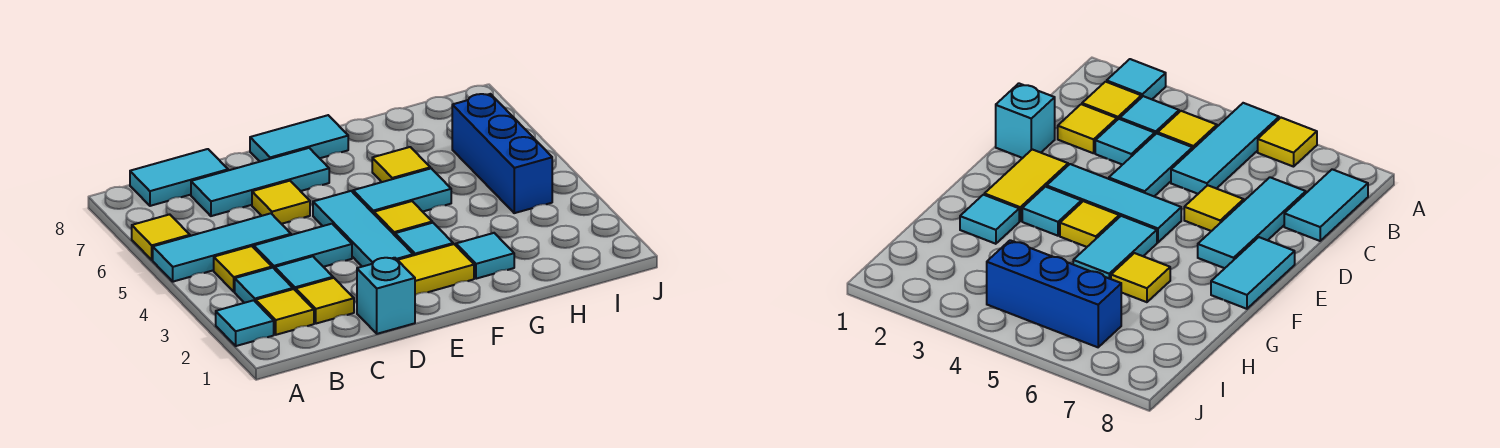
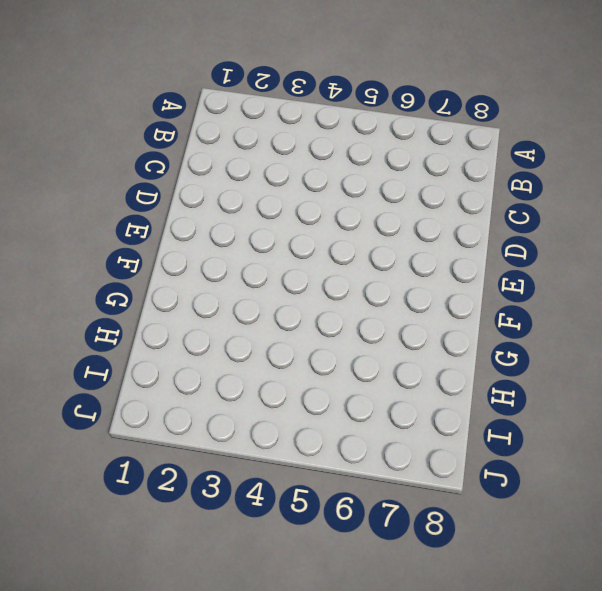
none -> cyan 1x1 tile [216,300,274,346]
none -> cyan 1x3 tile [153,213,291,282]
none -> yellow 1x1 tile [132,214,190,260]

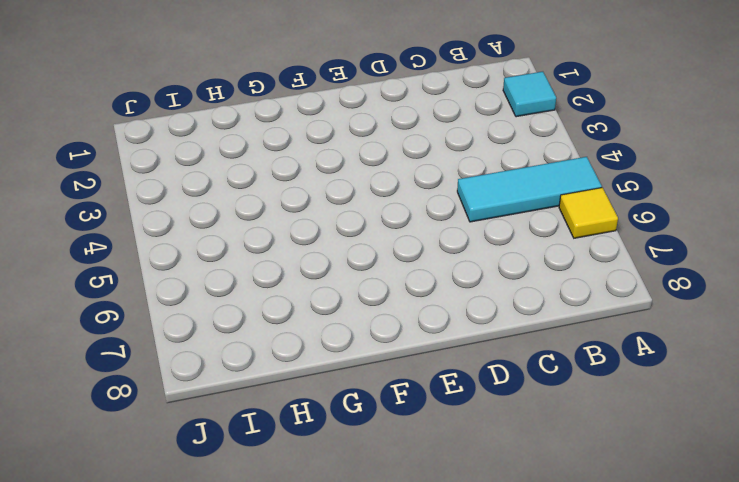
none -> yellow 1x1 tile [256,289,314,335]
none -> cyan 1x1 tile [235,268,293,303]
none -> yellow 1x1 tile [214,246,272,292]

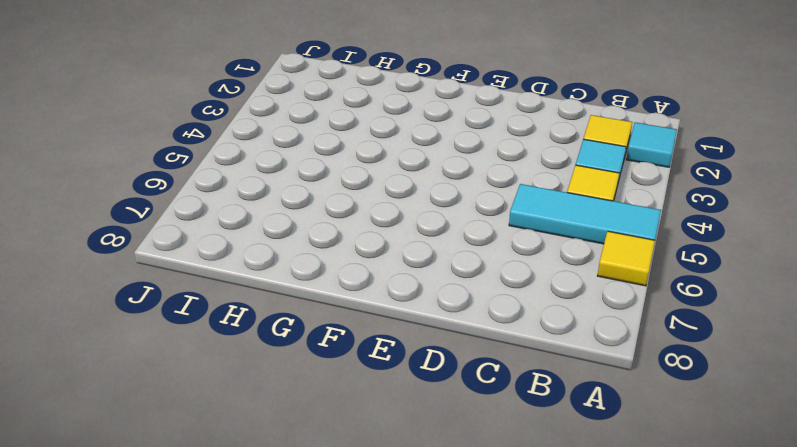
none -> cyan 1x2 tile [130,149,228,206]
none -> yellow 1x1 tile [296,278,354,324]
none -> cyan 1x1 tile [275,256,333,291]

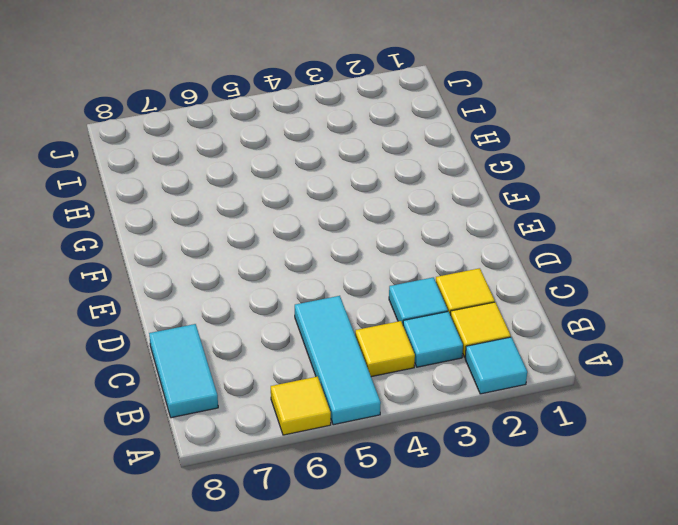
none -> cyan 1x2 tile [254,224,352,269]
none -> cyan 1x3 tile [191,148,329,216]
none -> cyan 1x1 brick [357,258,415,334]

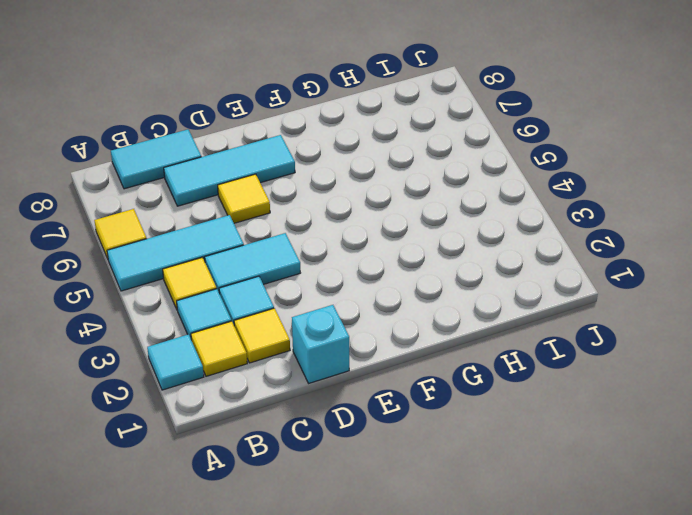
none -> yellow 1x2 tile [398,244,474,295]
none -> cyan 1x3 tile [313,191,413,267]
none -> cyan 1x2 tile [250,115,348,162]

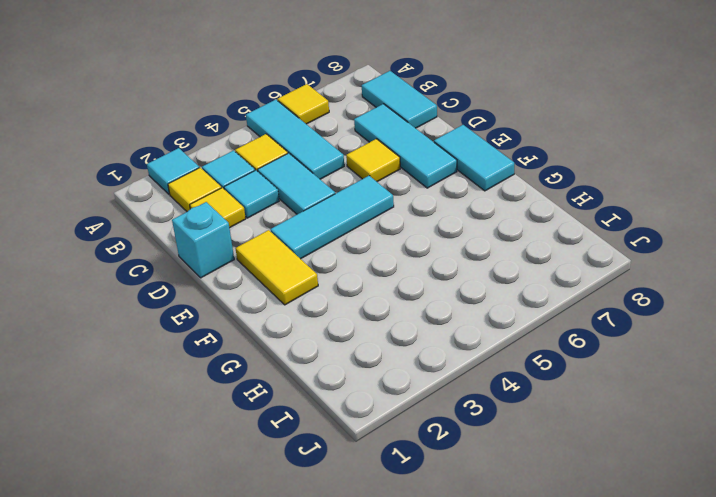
none -> cyan 1x1 tile [395,223,453,255]
none -> yellow 1x1 tile [374,201,432,235]
none -> cyan 1x2 tile [353,168,451,214]

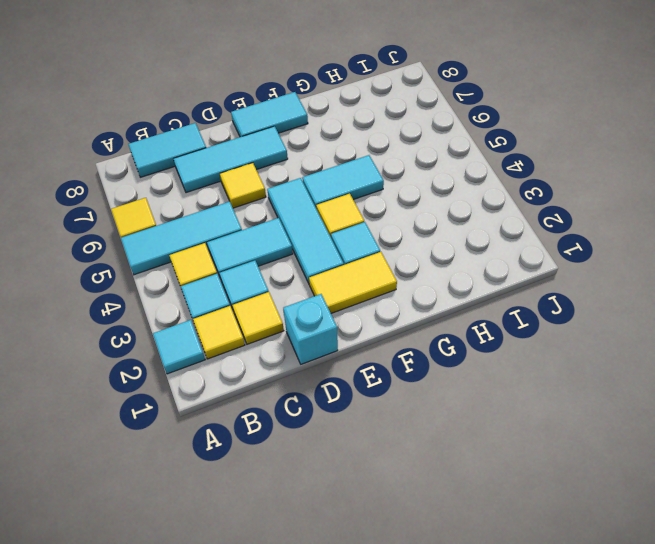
none -> cyan 1x1 tile [456,233,514,279]
none -> yellow 1x1 tile [372,147,430,182]
none -> blue 1x3 brick [452,94,552,213]

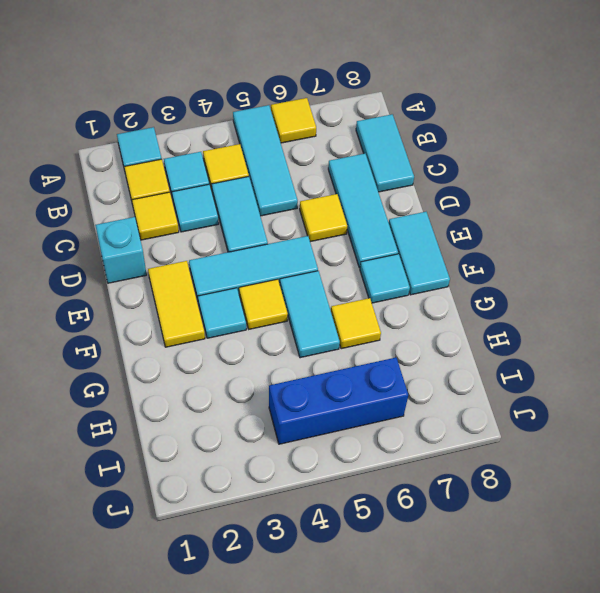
cyan 1x1 tile [360,254,410,303] -> cyan 1x1 tile moved to [456,233,514,279]

